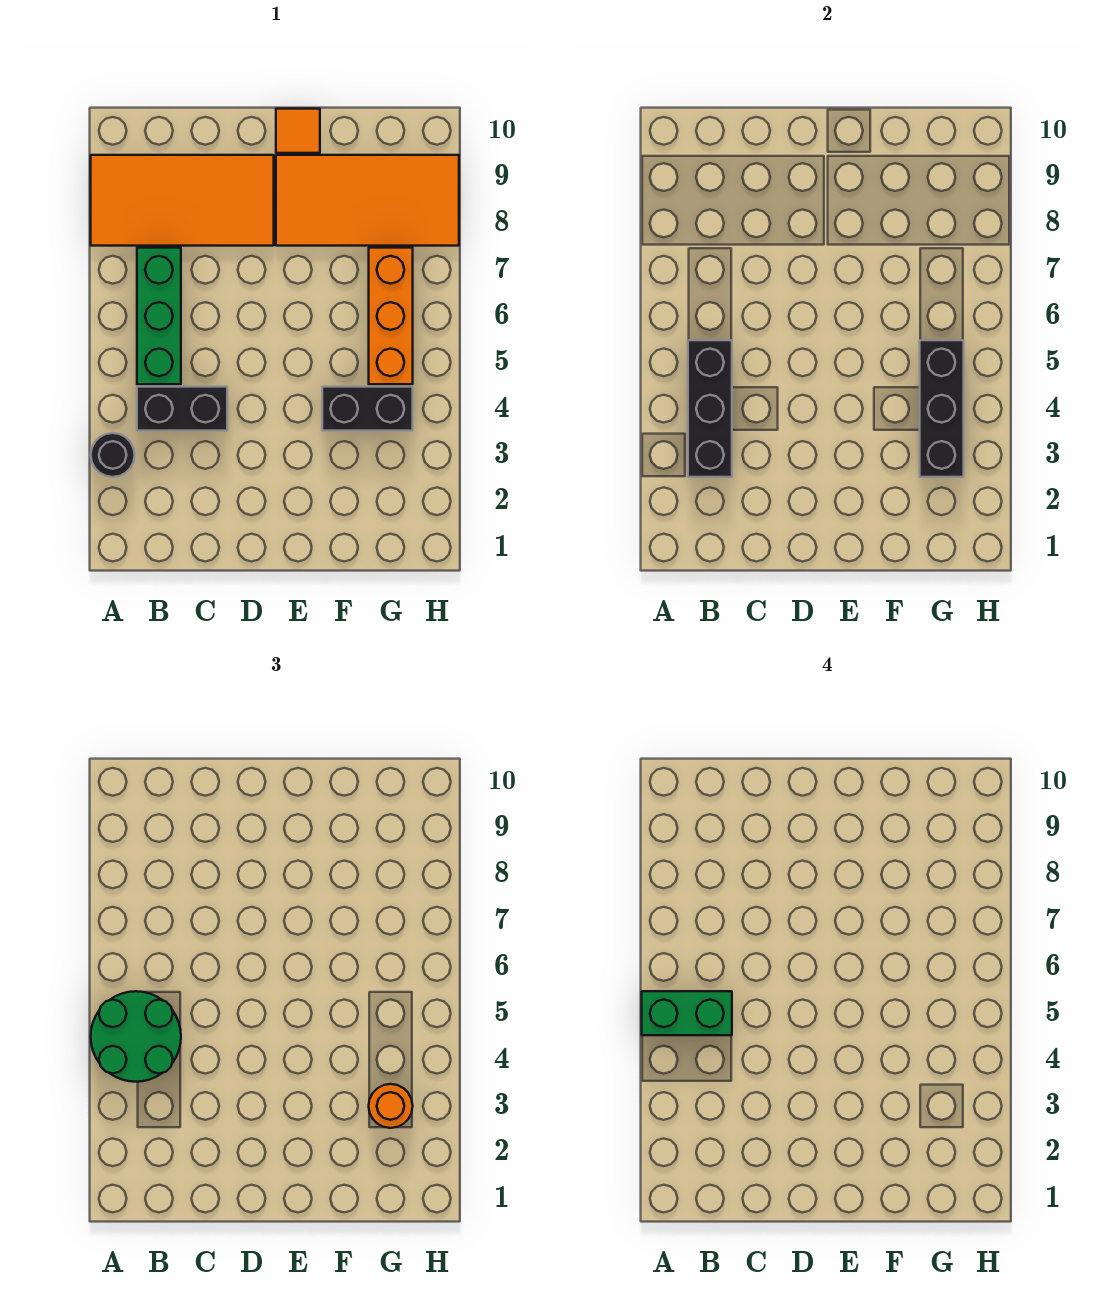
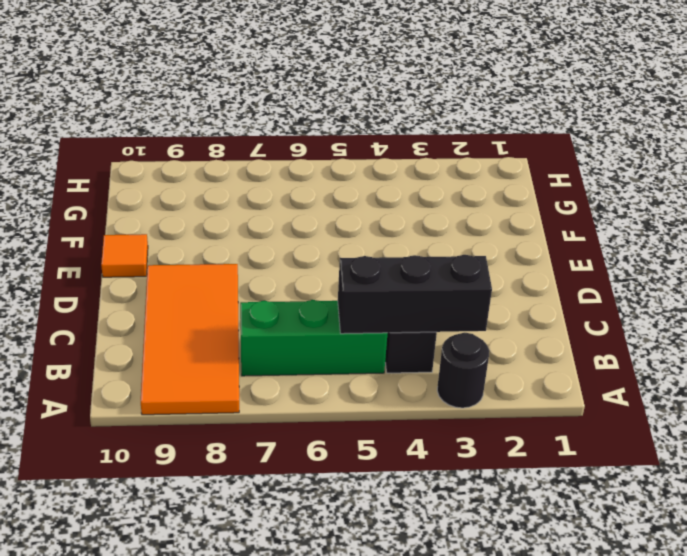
none -> orange 2x4 tile [276,155,459,246]
none -> black 1x2 brick [322,387,413,431]
none -> orange 1x3 brick [369,248,413,384]

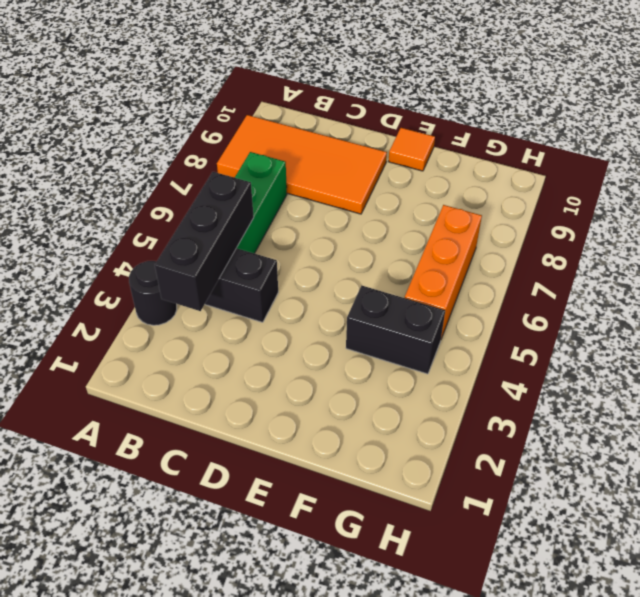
none -> orange 2x4 tile [276,155,459,246]
none -> black 1x3 brick [920,340,964,477]
none -> green 2x2 round brick [91,991,181,1082]

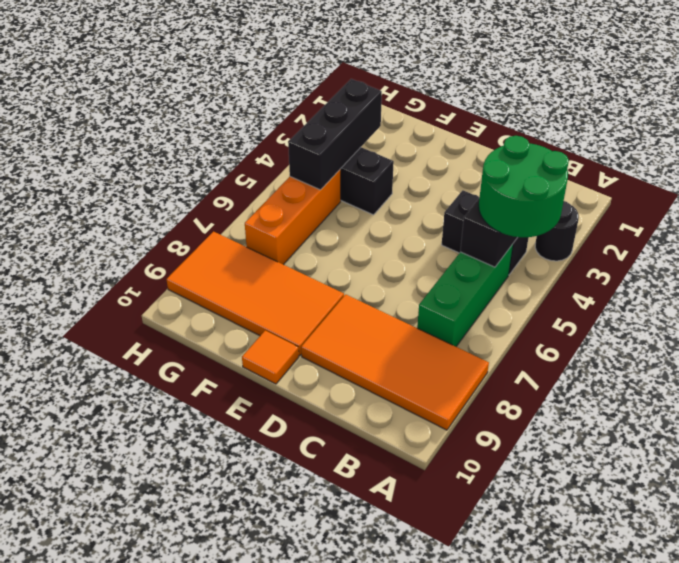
none -> orange 1x1 round brick [369,1084,413,1128]
none -> green 1x2 brick [642,991,732,1035]

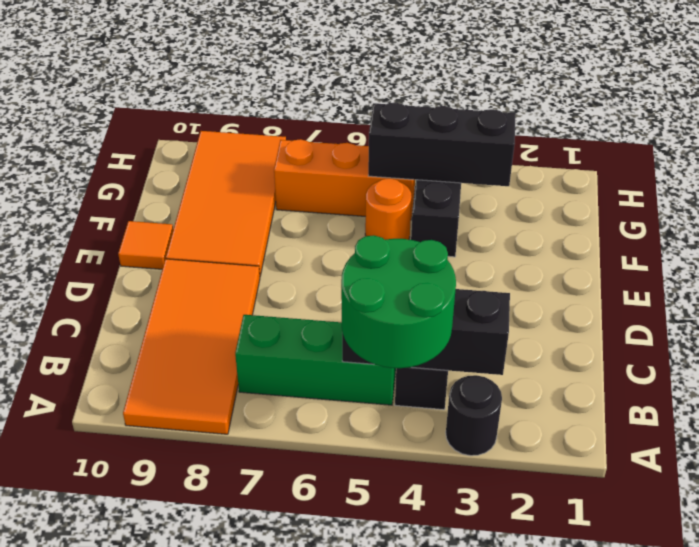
orange 1x1 round brick [365,178,412,240] -> orange 1x1 round brick moved to [369,1084,413,1128]
none -> green 1x2 brick [642,991,732,1035]

